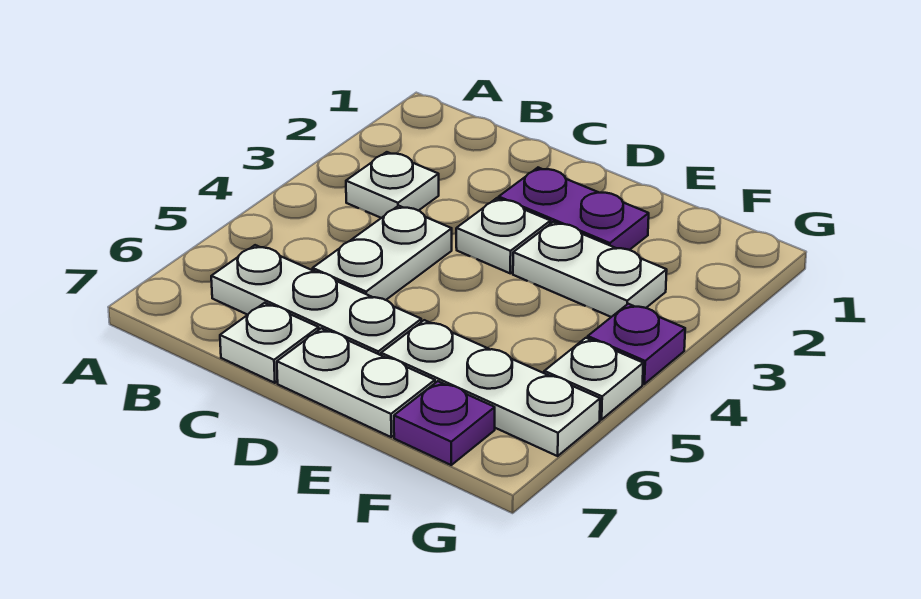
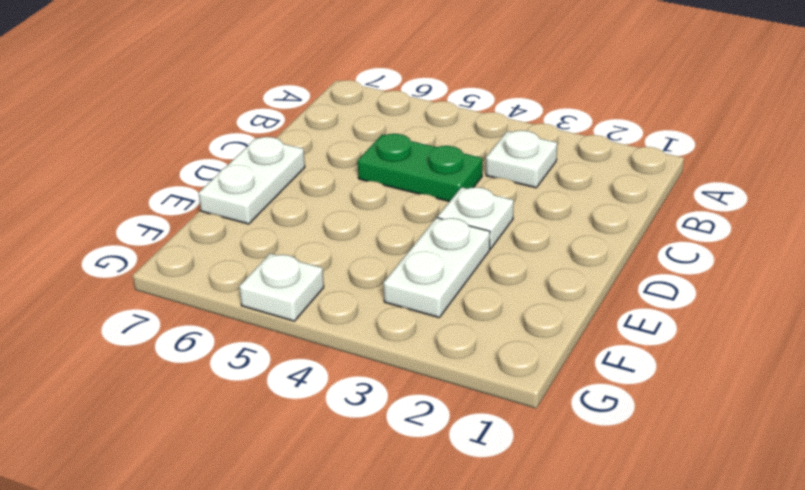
green 1x2 plate [358,134,482,202] -> white 1x2 plate [313,206,452,300]
none -> white 1x3 plate [211,245,421,355]
none -> white 1x1 plate [220,303,319,383]
none -> purple 1x2 plate [499,168,649,250]

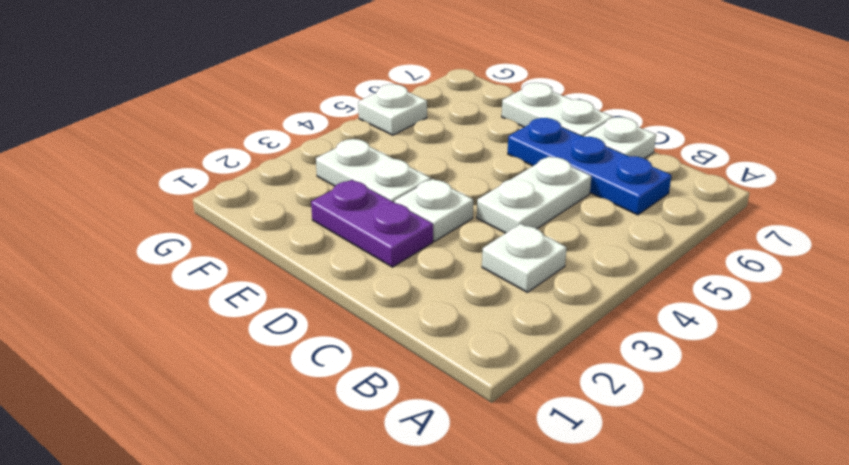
blue 1x3 plate [508,118,672,215] -> white 1x3 plate [211,245,421,355]
none -> white 1x3 plate [381,320,600,456]
none -> purple 1x1 plate [394,381,495,465]
none -> purple 1x1 plate [588,304,685,384]

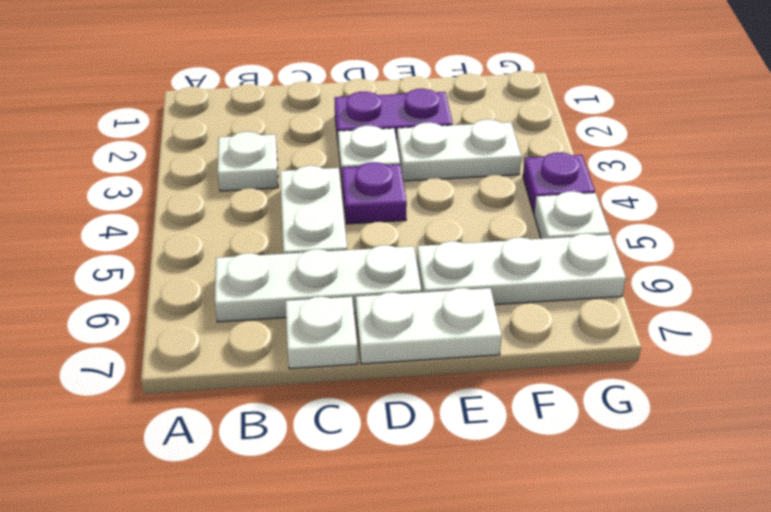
purple 1x1 plate [342,162,407,224] -> purple 1x1 plate moved to [394,381,495,465]

